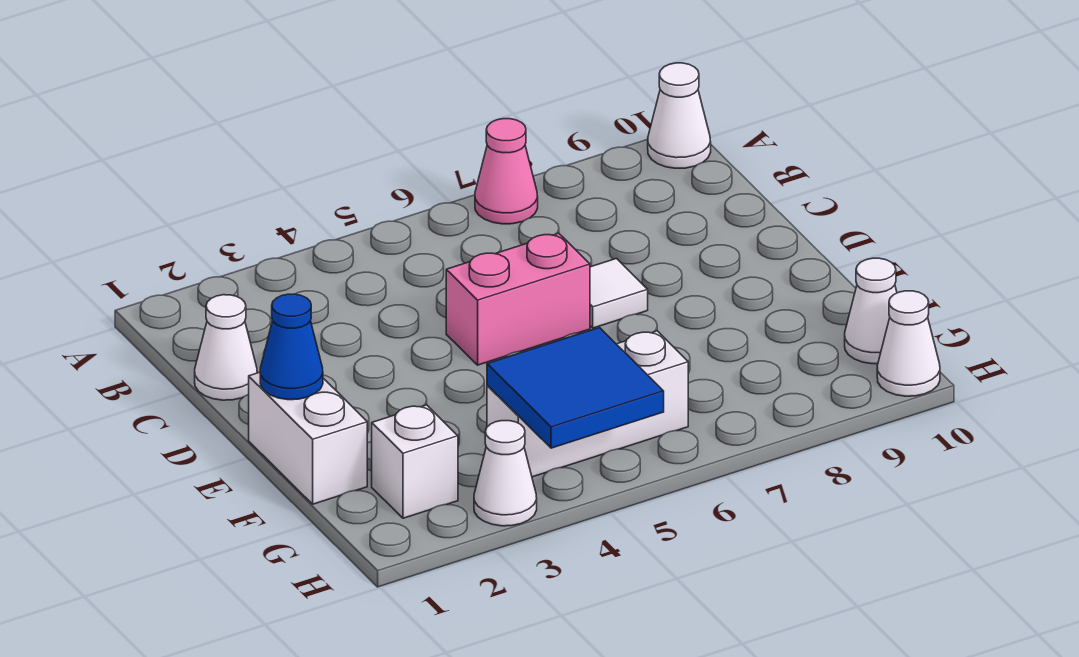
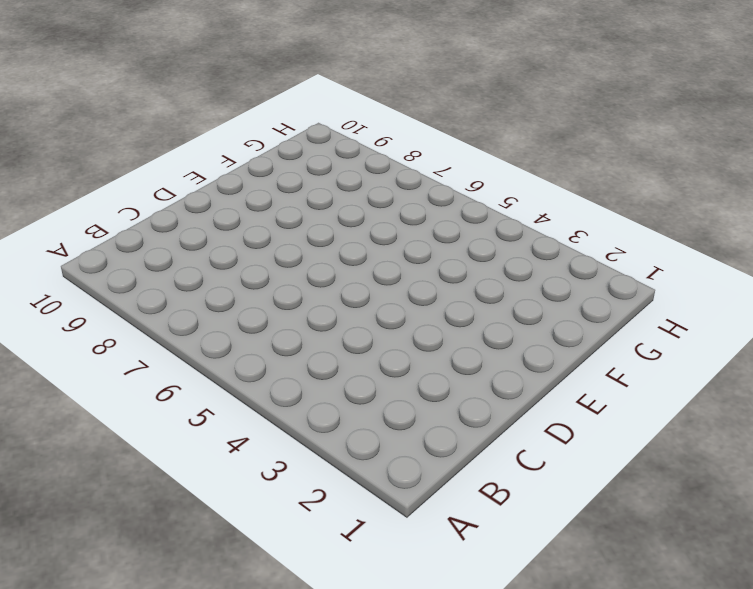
none -> pink 1x1 cone [475,119,538,224]
none -> white 1x1 cone [648,63,711,168]
none -> white 1x1 cone [195,295,257,400]

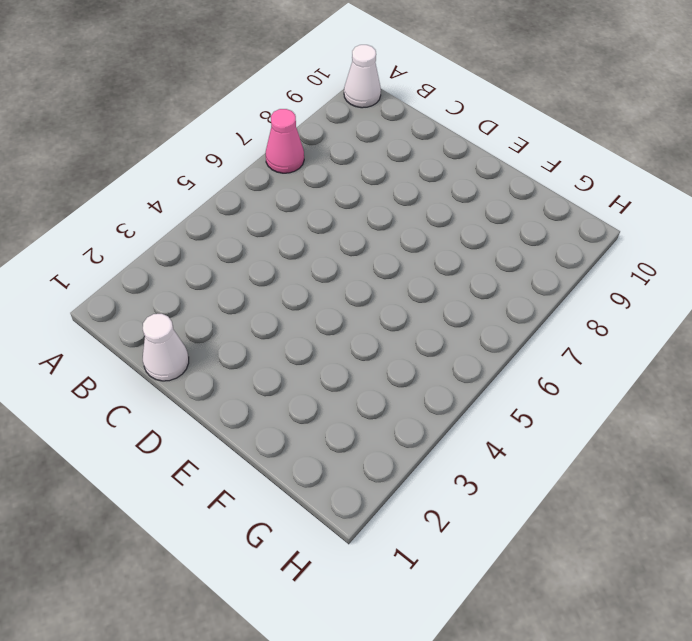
none -> pink 1x2 brick [446,233,590,365]
none -> white 1x1 tile [590,259,648,328]
none -> white 1x2 brick [249,372,367,504]

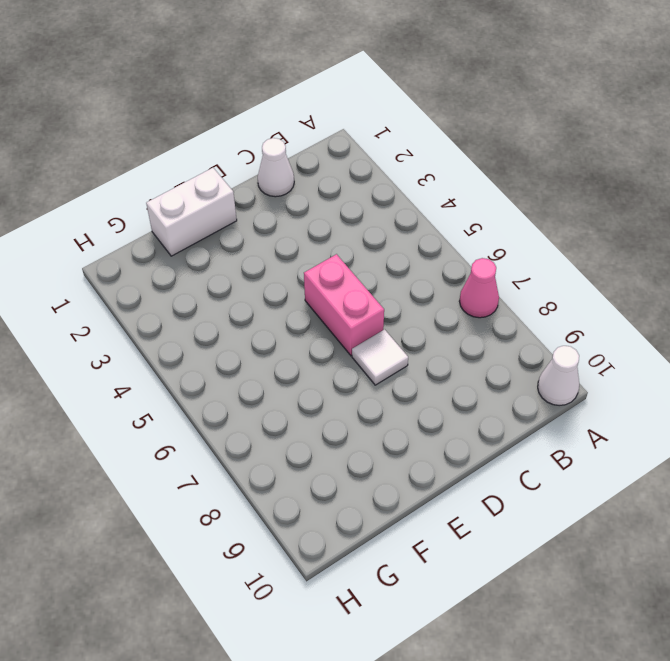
none -> white 1x1 brick [372,405,458,518]
none -> white 1x3 brick [487,331,688,477]
none -> white 1x1 cone [845,258,897,364]

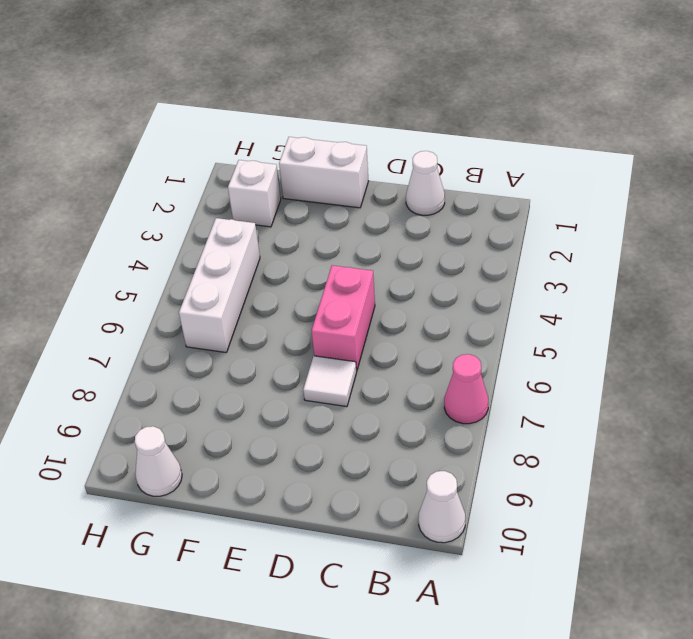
none -> white 1x1 cone [474,421,537,526]
none -> white 1x1 cone [877,291,940,396]
none -> blue 1x1 cone [260,294,323,400]

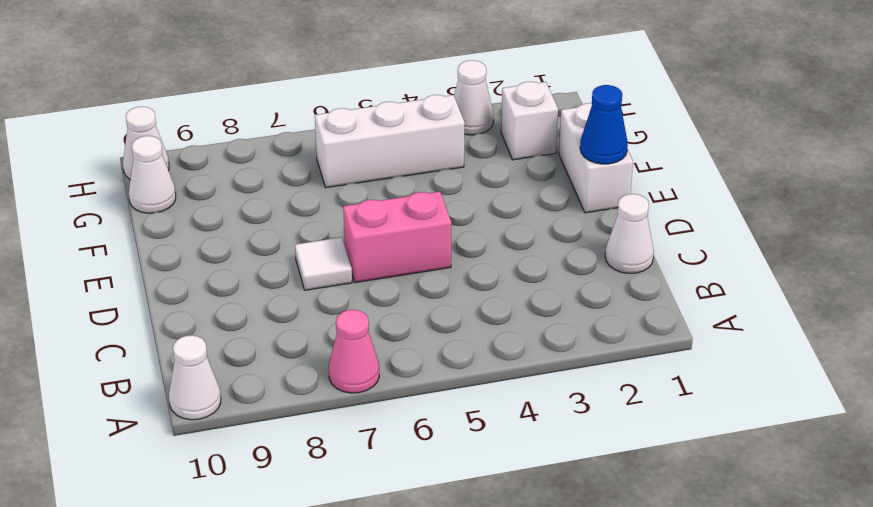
none -> blue 2x2 tile [487,328,664,448]

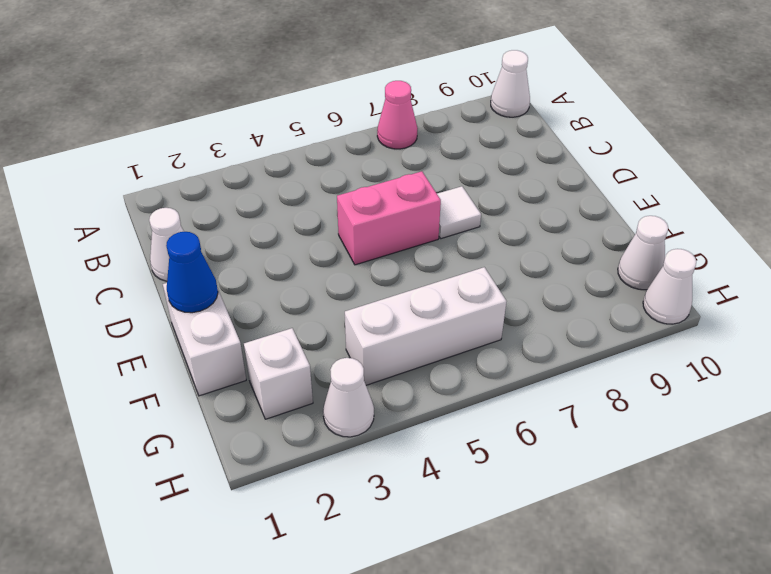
none -> blue 2x2 tile [487,328,664,448]

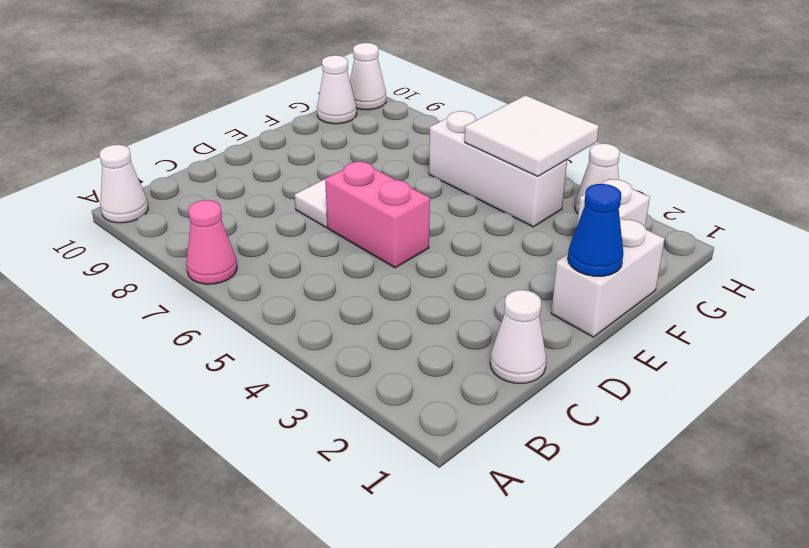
white 2x2 tile [465,95,599,176] -> blue 2x2 tile [487,328,664,448]

